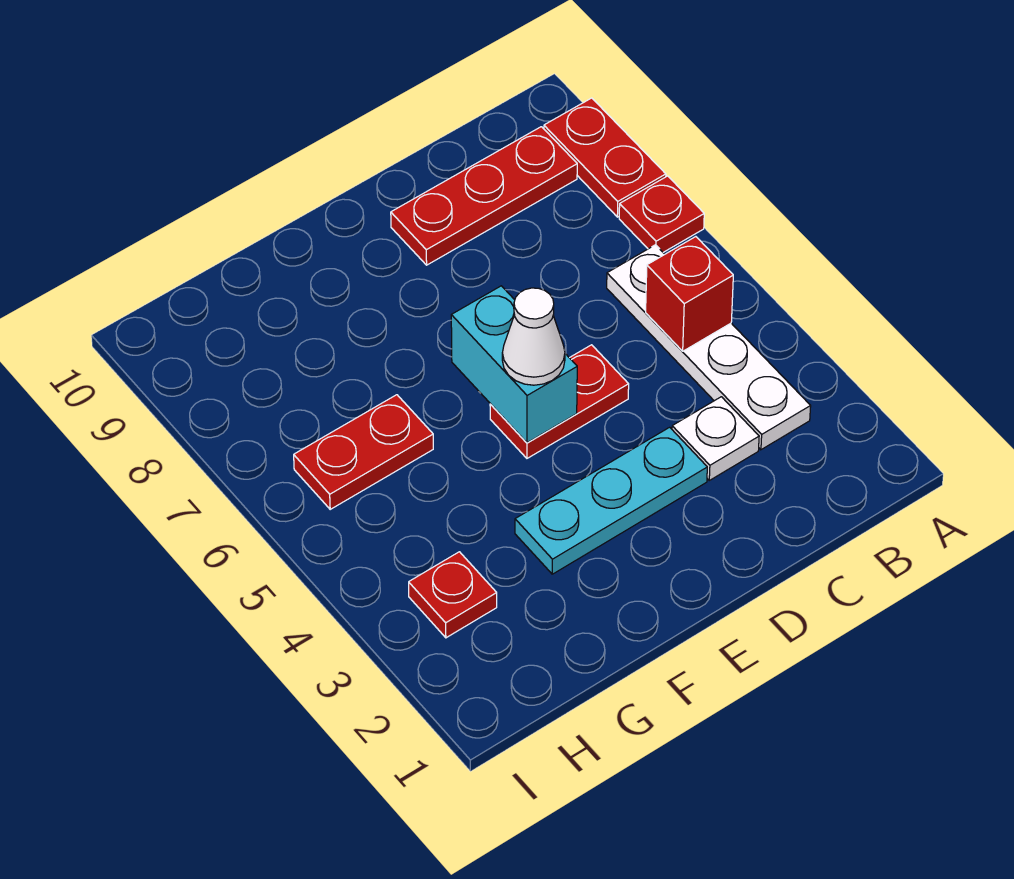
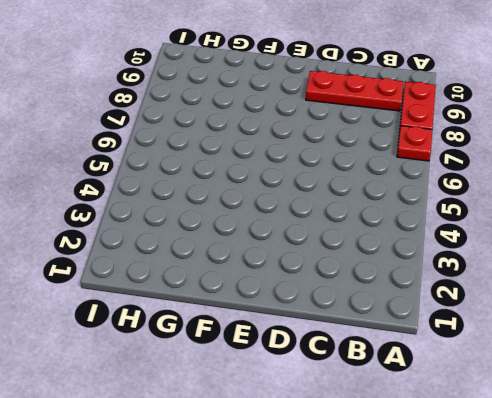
none -> white 1x4 plate [607,245,811,450]
none -> white 1x1 plate [672,397,759,480]
none -> cyan 1x3 plate [515,427,707,574]

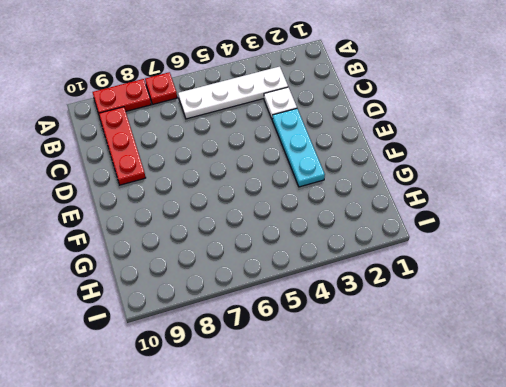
none -> red 1x2 plate [490,345,629,458]
none -> red 1x2 plate [294,395,433,509]
none -> red 1x1 plate [409,552,497,638]

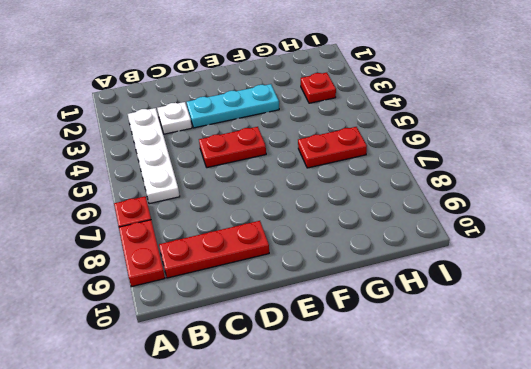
none -> red 1x1 brick [646,237,733,351]
none -> cyan 1x2 brick [451,286,577,443]
none -> white 1x1 cone [502,288,565,385]

